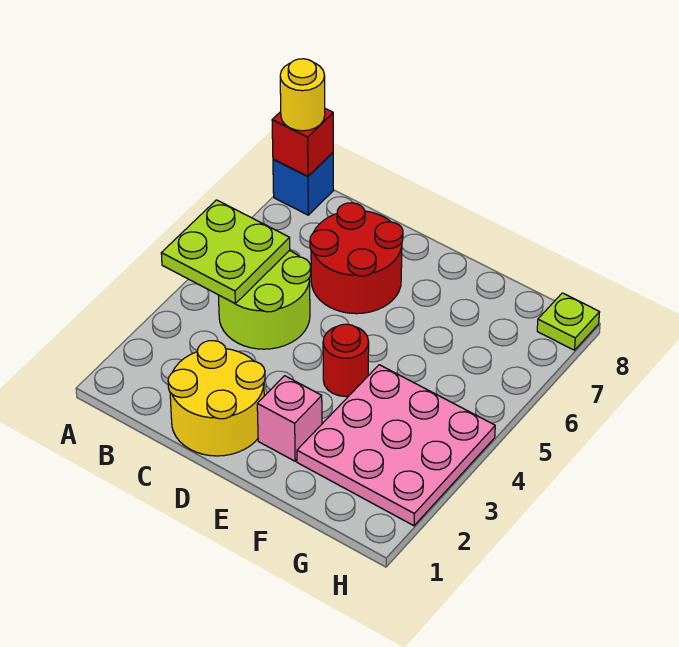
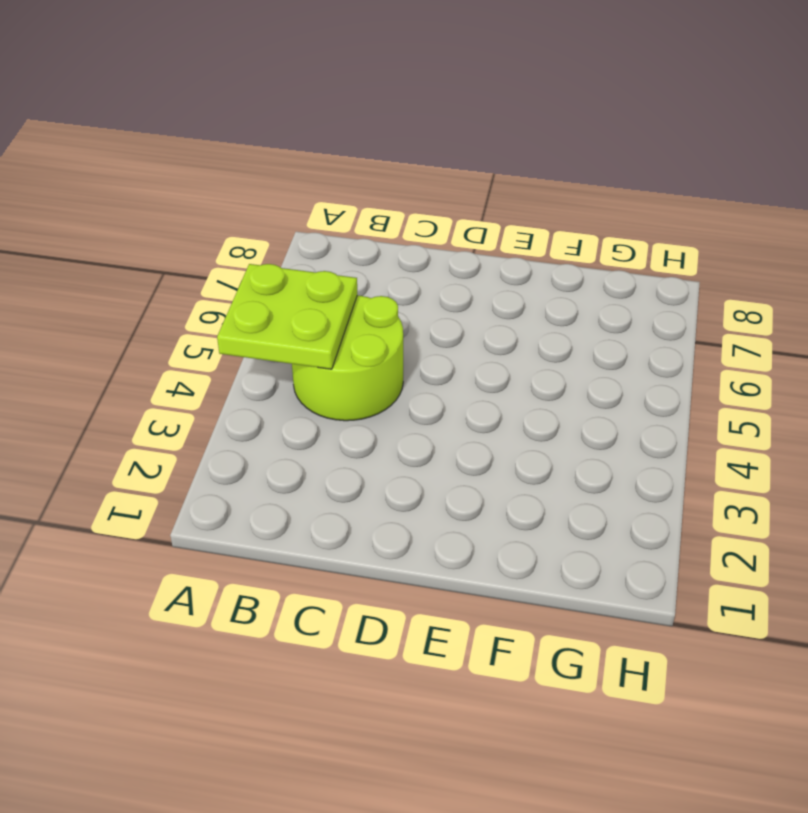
none -> blue 1x1 brick [273,153,333,215]
none -> yellow 2x2 round brick [168,341,265,456]

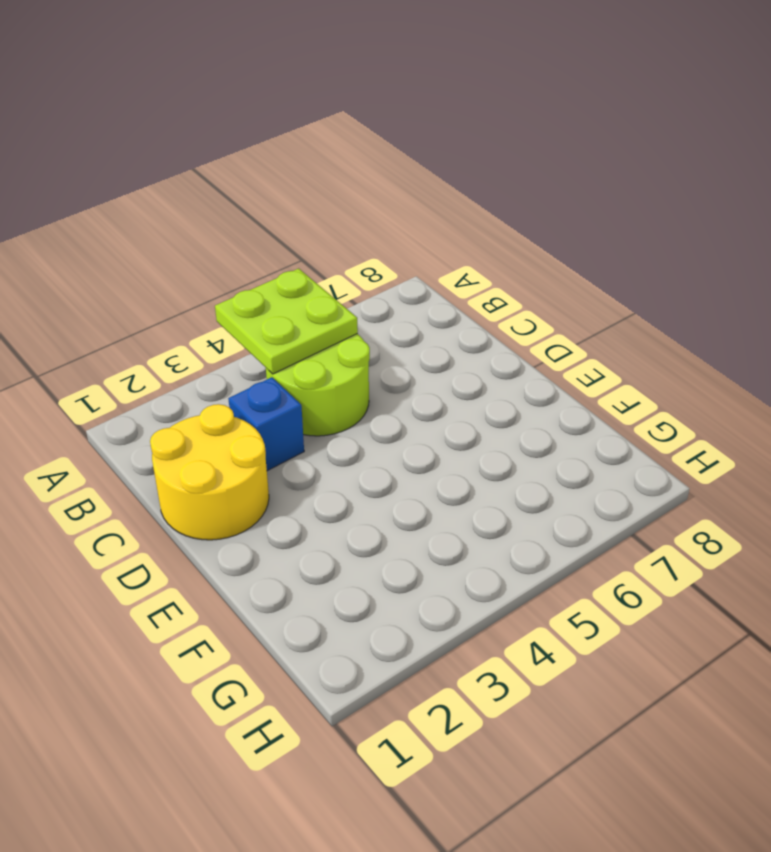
blue 1x1 brick [228,377,304,471] -> blue 1x1 brick moved to [273,153,333,215]
none -> red 2x2 round brick [310,203,403,314]
none -> pink 1x1 brick [257,376,322,461]

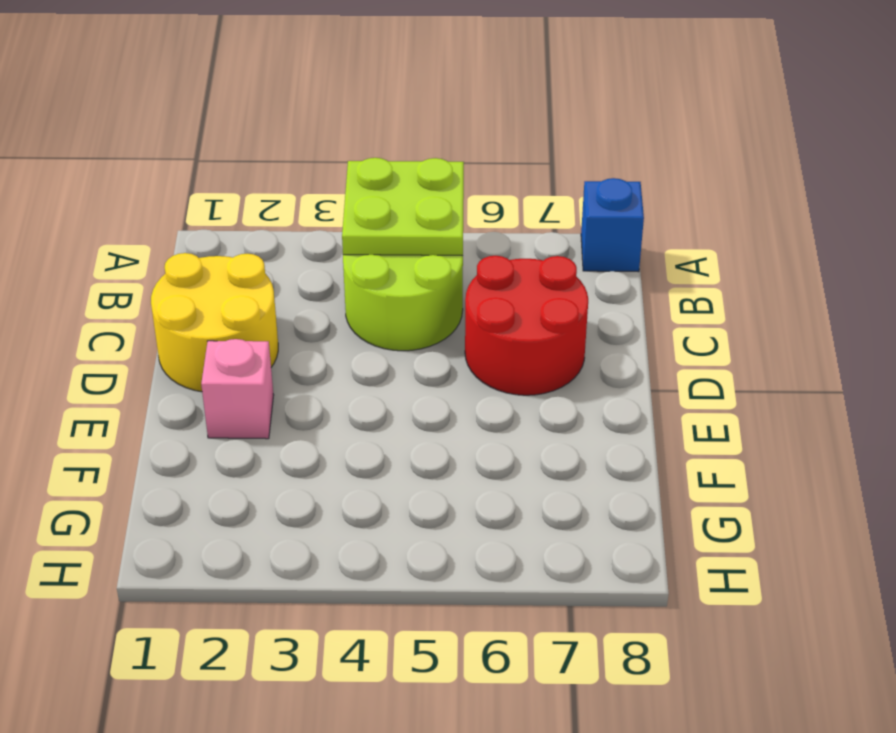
none -> red 1x1 round brick [323,324,369,396]
none -> pink 3x3 plate [297,365,495,526]

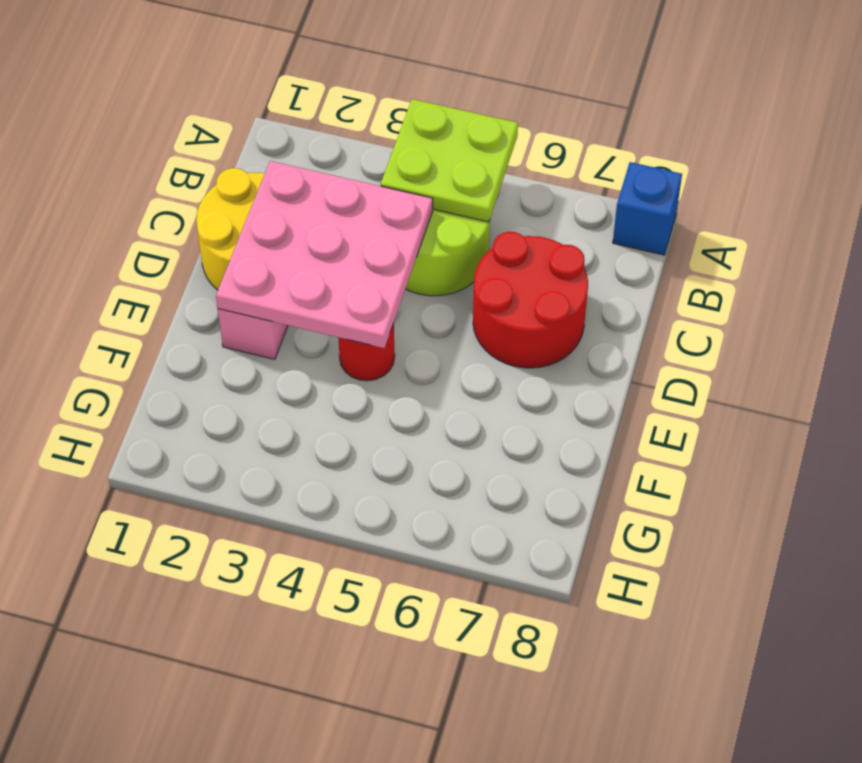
pink 3x3 plate [216,161,433,348] -> pink 3x3 plate moved to [297,365,495,526]
none -> lime 1x1 plate [537,293,600,350]
none -> red 1x1 brick [272,109,333,176]

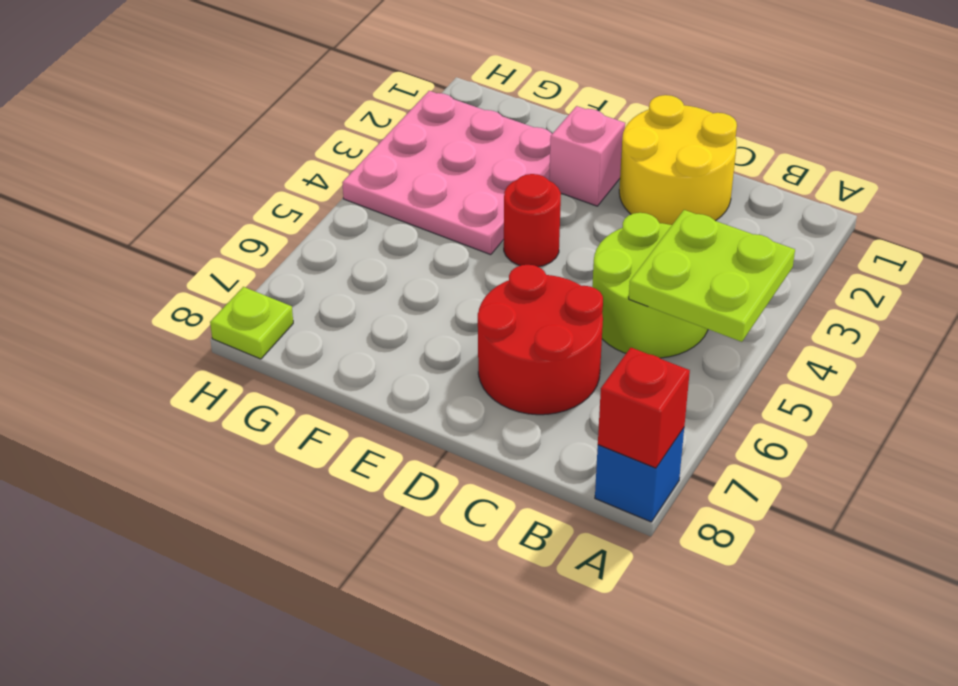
none -> yellow 1x1 round brick [280,59,325,131]

